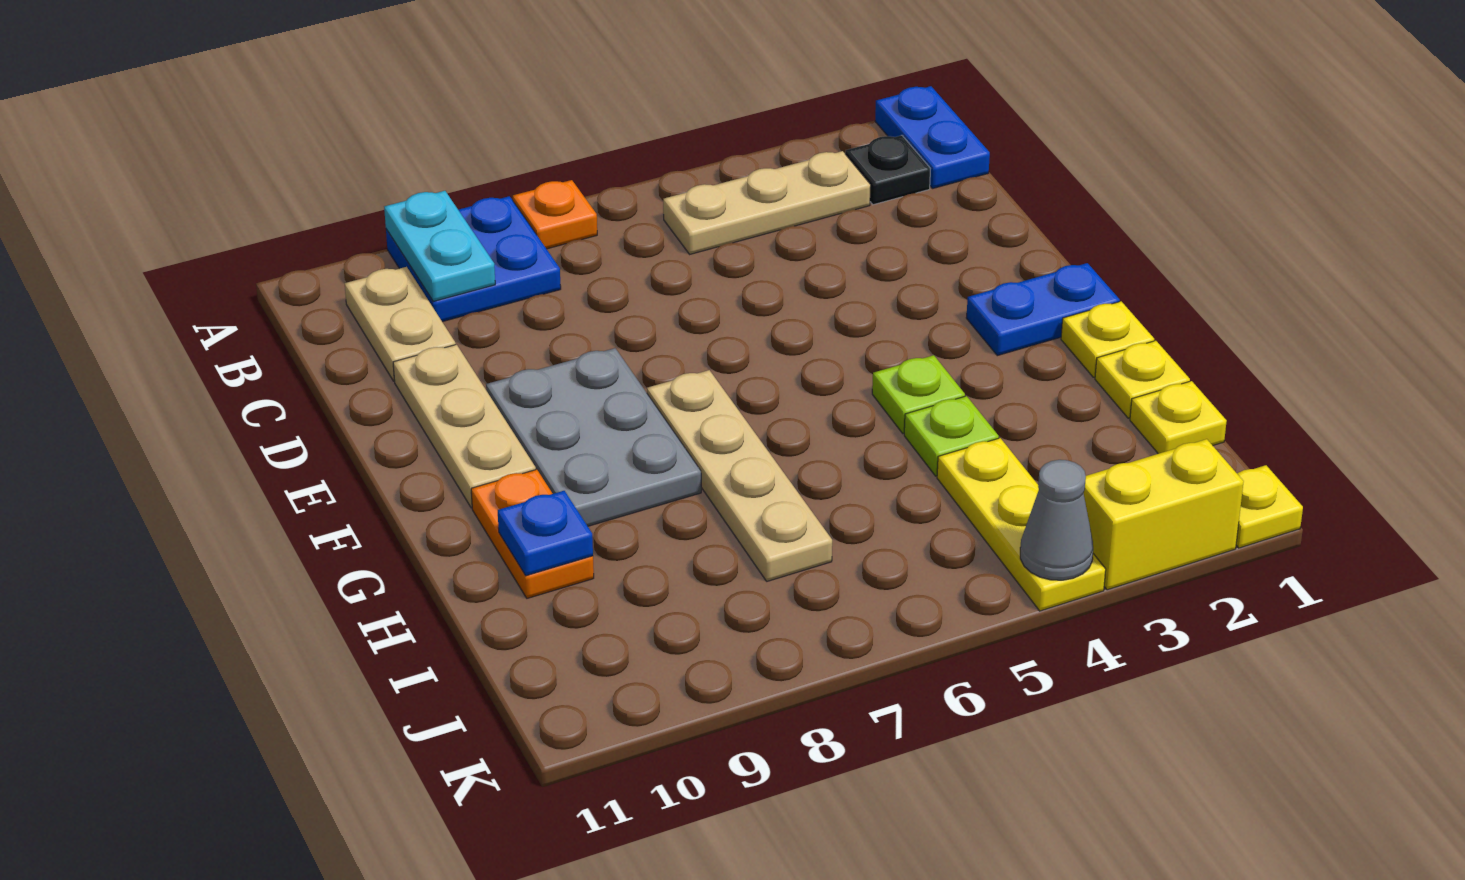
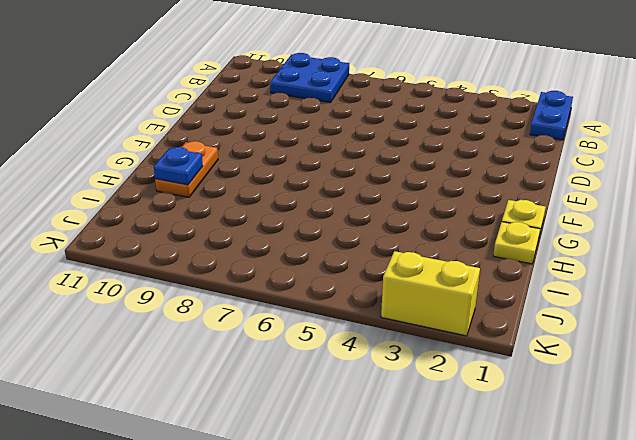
none -> orange 1x1 plate [513,180,597,249]
none -> black 1x1 plate [845,135,931,205]
none -> tan 1x3 plate [663,151,871,254]

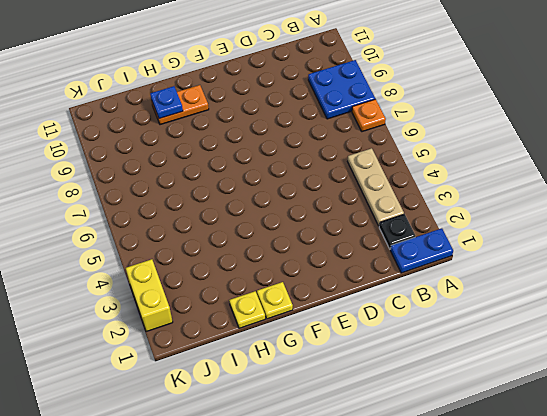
none -> tan 1x2 plate [345,267,456,381]
none -> tan 1x3 plate [393,345,536,508]
none -> grey 2x3 plate [486,348,701,526]

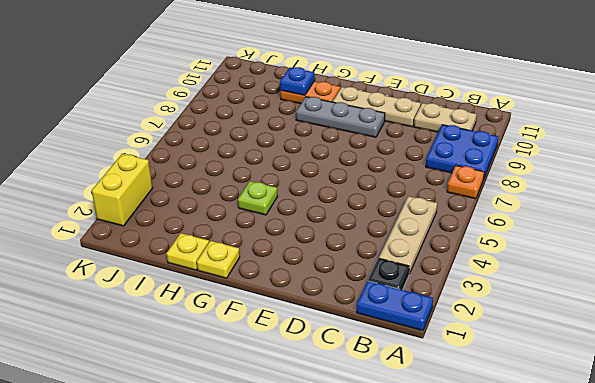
grey 1x3 plate [296,97,385,137] -> grey 2x3 plate [486,348,701,526]
none -> blue 1x2 plate [966,263,1120,356]
none -> tan 1x4 plate [647,370,832,581]
none -> lime 1x1 plate [904,396,999,476]

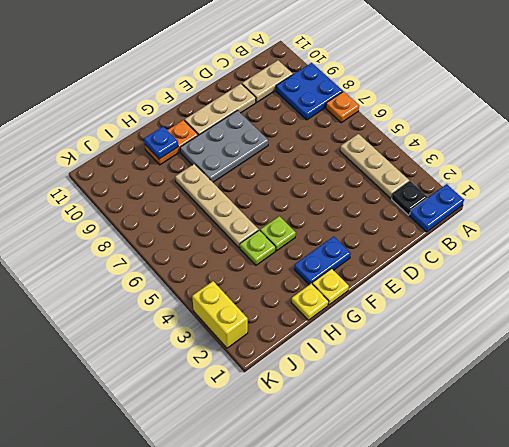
blue 1x2 plate [294,236,351,285] -> blue 1x2 plate turned to [966,263,1120,356]
tan 1x4 plate [175,164,259,248] -> tan 1x4 plate turned to [647,370,832,581]
none -> yellow 1x1 plate [1130,381,1227,454]
none -> yellow 1x3 plate [937,438,1106,611]
none -> yellow 1x1 plate [1236,465,1303,548]

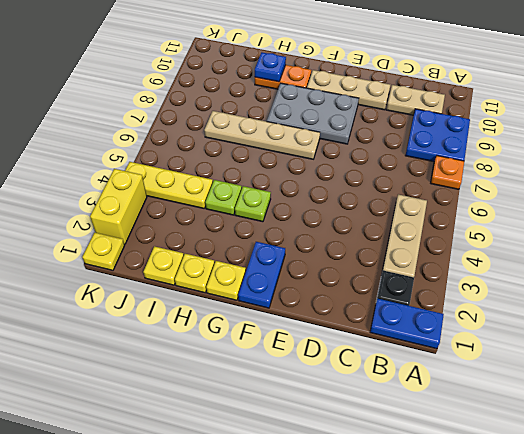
none -> cyan 1x2 plate [384,191,495,301]
none -> grey 1x1 cone [1020,460,1093,580]

